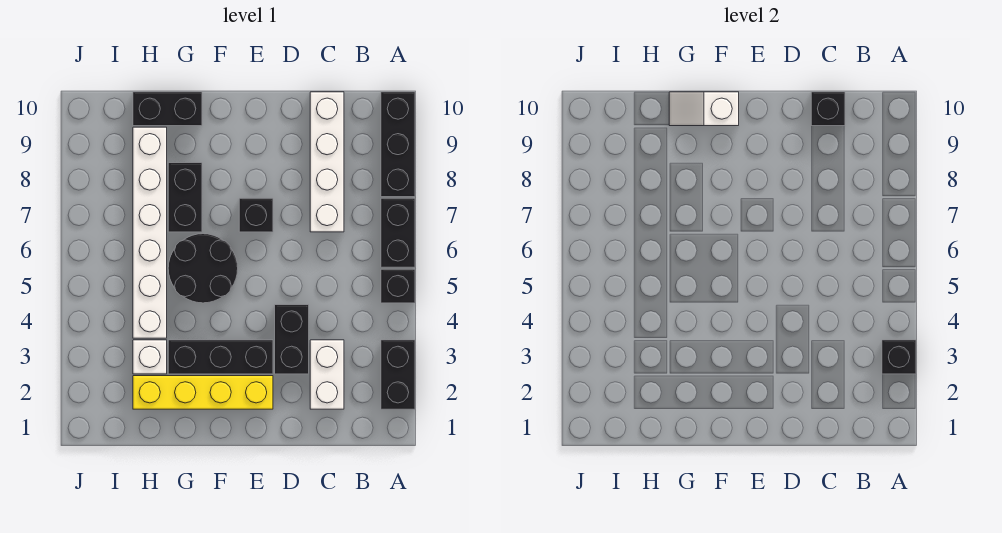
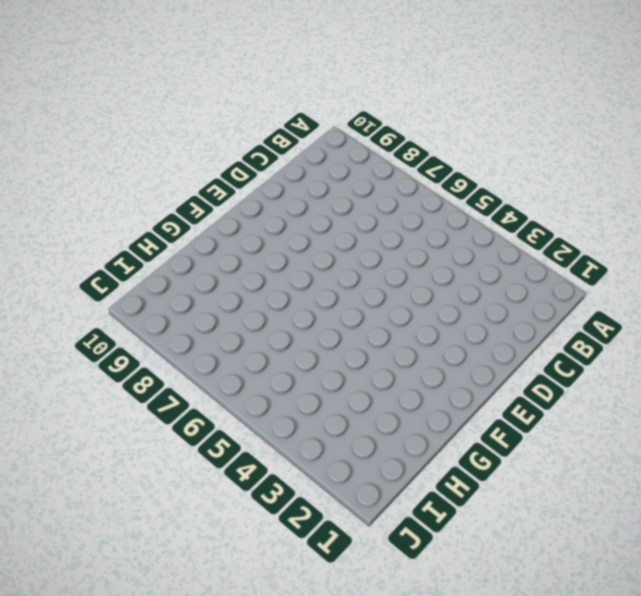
none -> black 1x2 brick [381,340,415,409]
none -> black 1x1 brick [381,269,415,303]
none -> black 1x2 brick [381,198,415,267]

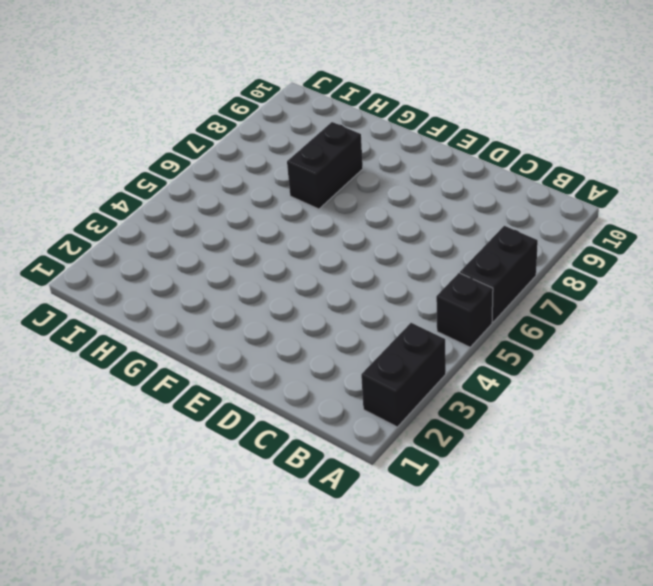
none -> black 1x3 brick [381,92,415,197]
none -> white 1x2 brick [310,340,344,409]
none -> white 1x4 brick [310,92,344,232]

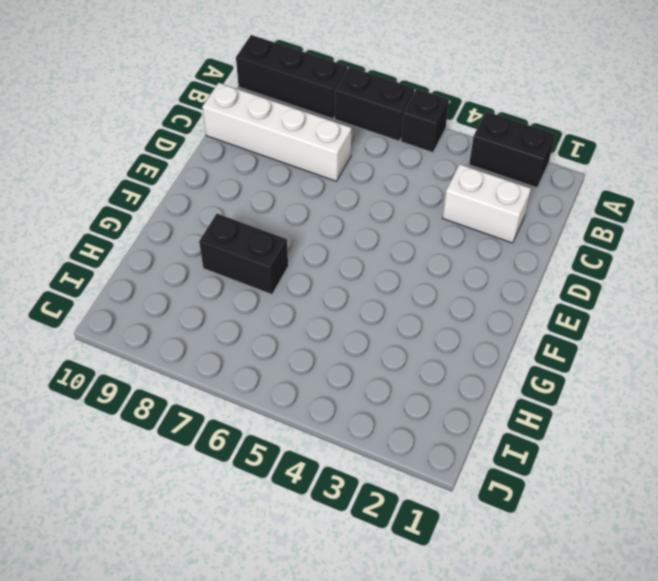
none -> black 1x2 brick [275,305,309,374]
none -> yellow 1x4 brick [133,376,273,409]
none -> black 1x3 brick [168,340,273,374]

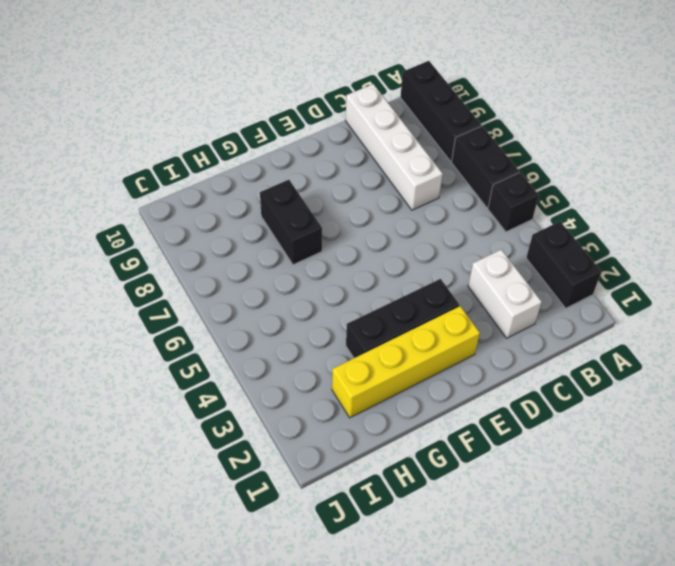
none -> black 1x2 brick [275,305,309,374]
none -> black 1x1 brick [239,198,273,232]
none -> black 2x2 round brick [168,234,238,303]

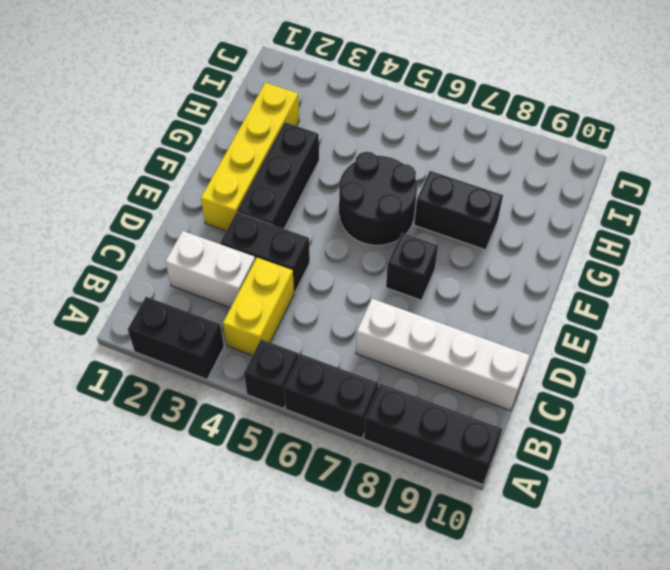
yellow 1x2 brick [223,258,294,356] -> none
none -> black 1x2 brick [133,92,202,126]
none -> white 1x1 brick [133,340,167,374]
none -> white 1x6 brick [133,127,167,338]

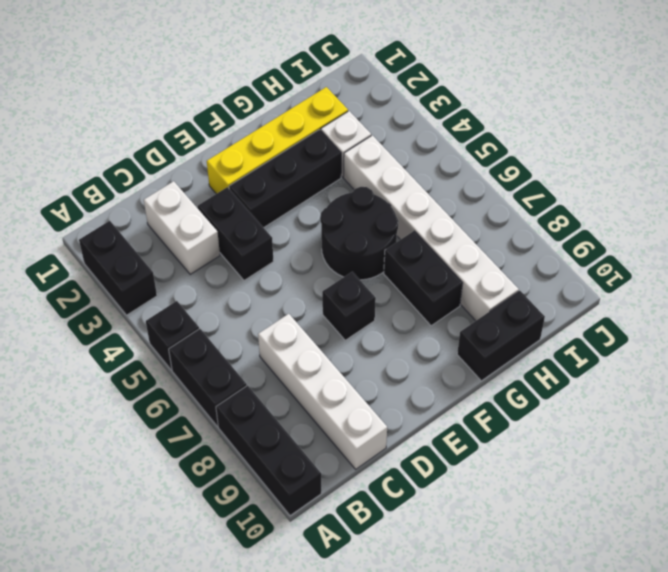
none -> black 1x1 brick [882,340,916,374]
none -> black 1x1 brick [811,92,845,126]
none -> white 1x2 slope [669,92,739,126]

